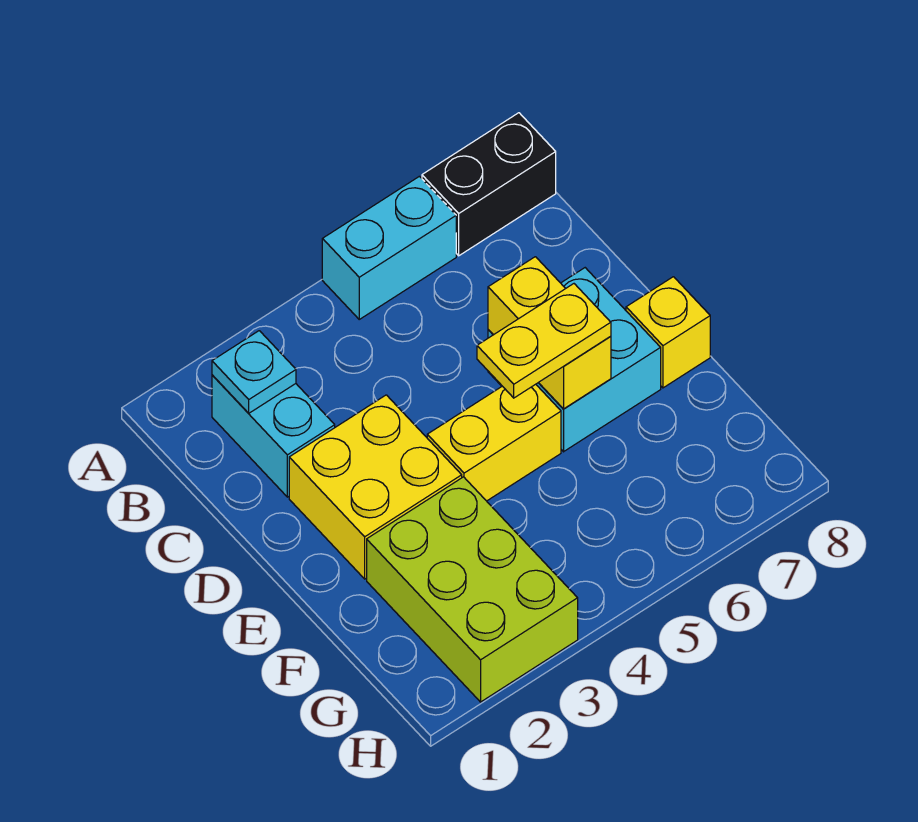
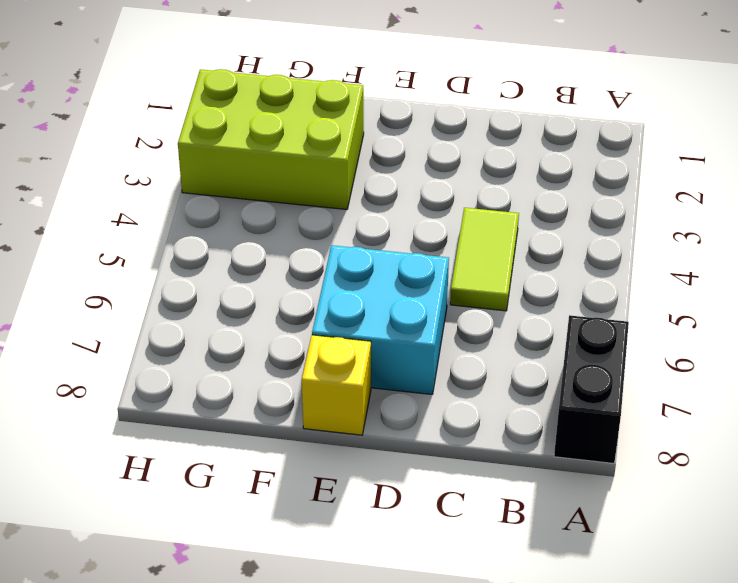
lime 1x2 tile [450,208,519,311] -> none
none -> cyan 1x2 brick [322,176,456,319]
none -> cyan 1x2 brick [212,375,335,497]

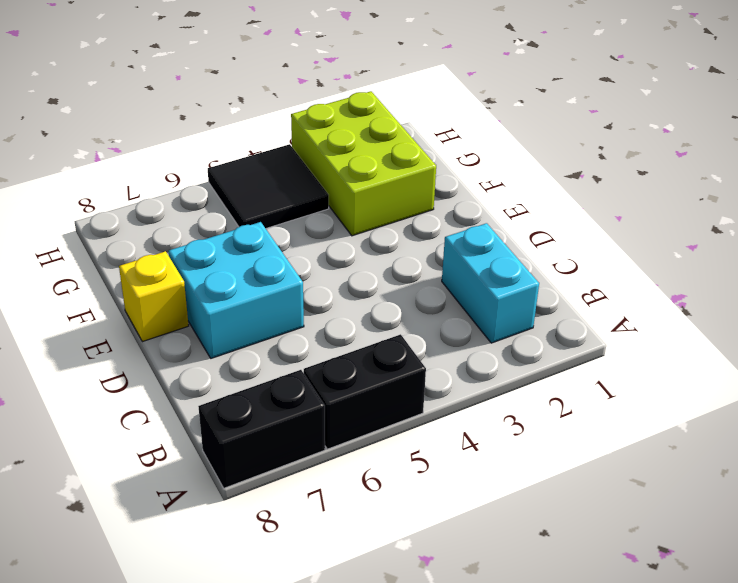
black 1x2 brick [304,334,426,449] -> cyan 1x2 brick [322,176,456,319]
black 2x2 tile [208,144,329,228] -> none
none -> yellow 2x2 brick [289,395,462,579]
none -> yellow 1x2 brick [427,384,561,501]

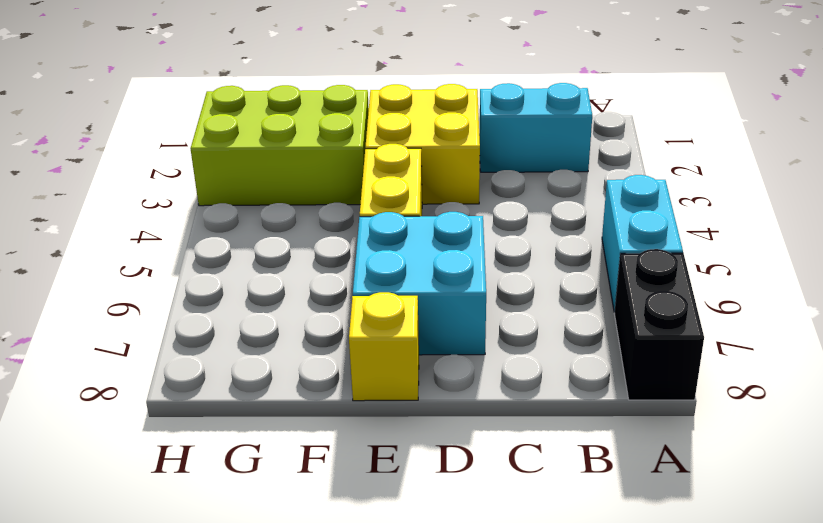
none -> cyan 1x1 plate [212,331,296,413]
none -> yellow 1x2 brick [488,257,611,409]

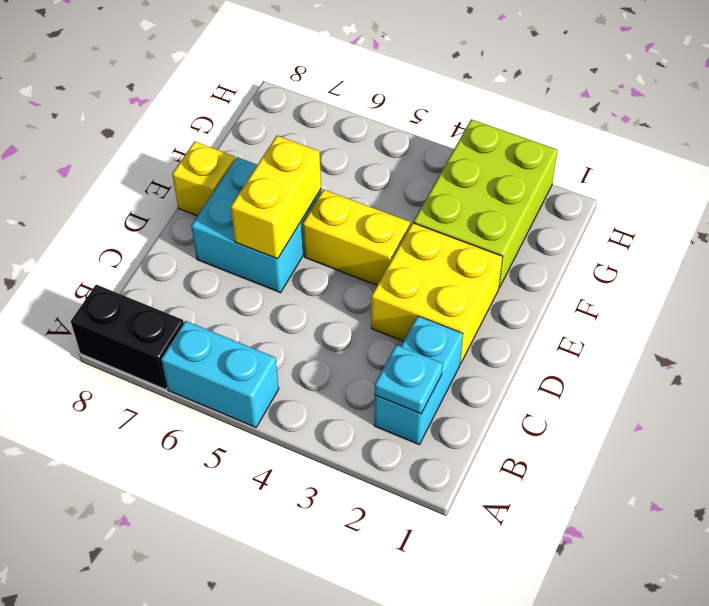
none -> yellow 1x2 plate [477,284,611,398]

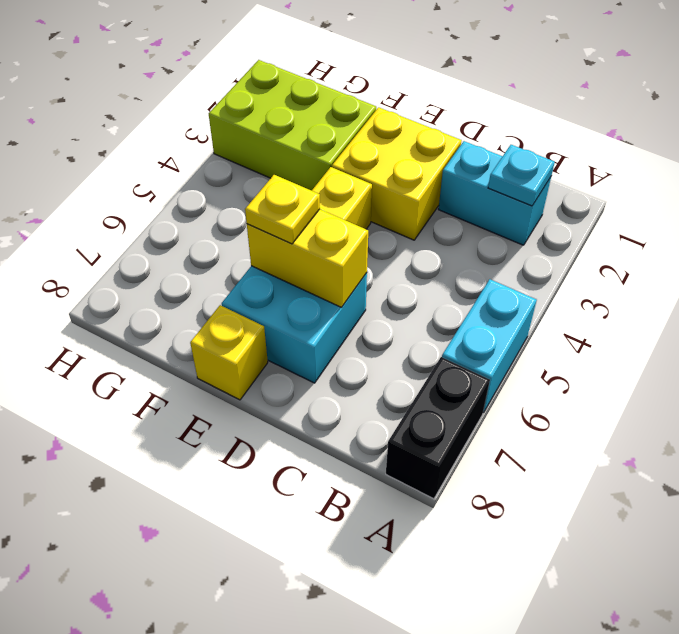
yellow 1x1 plate [245,175,320,244] -> yellow 1x2 plate [477,284,611,398]

